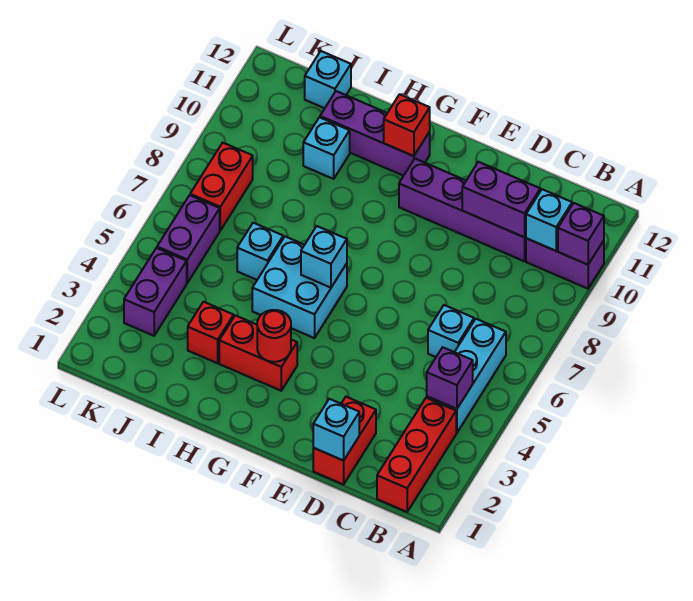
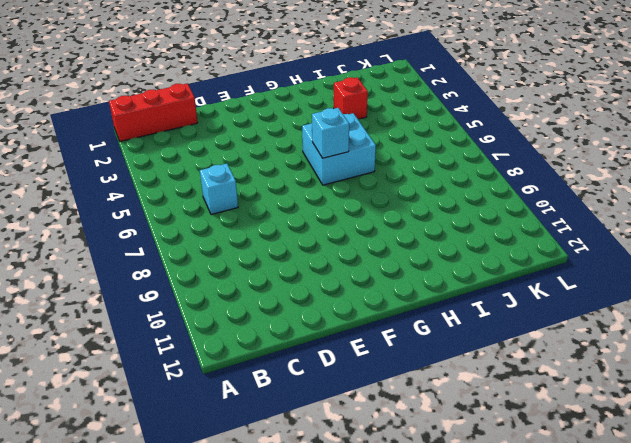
red 1x3 brick [109,83,198,141] -> red 1x3 brick turned to [377,398,456,512]
none -> purple 1x2 brick [526,238,604,289]
none -> cyan 1x3 brick [427,319,506,433]
none -> purple 1x4 brick [399,159,526,261]

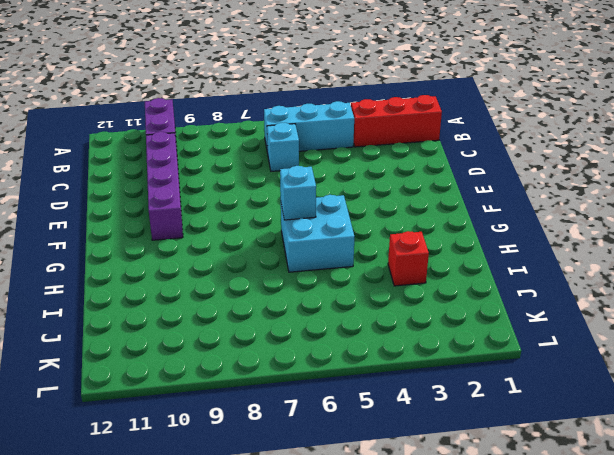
none -> red 1x2 brick [313,397,376,485]
none -> red 1x2 brick [219,315,297,391]
none -> purple 1x3 brick [320,91,430,176]

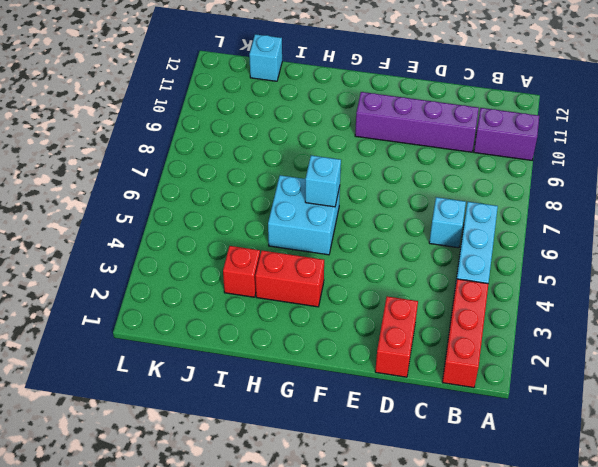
none -> purple 1x3 brick [320,91,430,176]
none -> cyan 1x1 brick [237,223,283,280]
none -> cyan 1x1 brick [303,117,350,179]

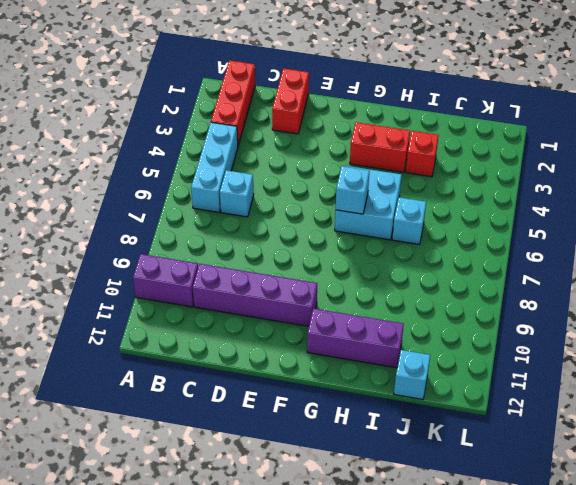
none -> cyan 1x1 brick [303,117,350,179]
none -> purple 1x2 brick [124,248,187,336]
none -> purple 1x2 brick [157,195,220,283]

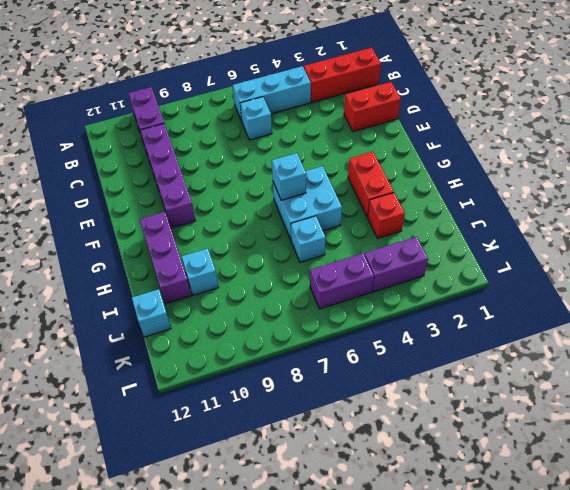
none -> red 1x2 brick [190,143,253,230]
none -> purple 1x1 brick [558,203,604,265]
none -> purple 1x1 brick [427,347,473,409]

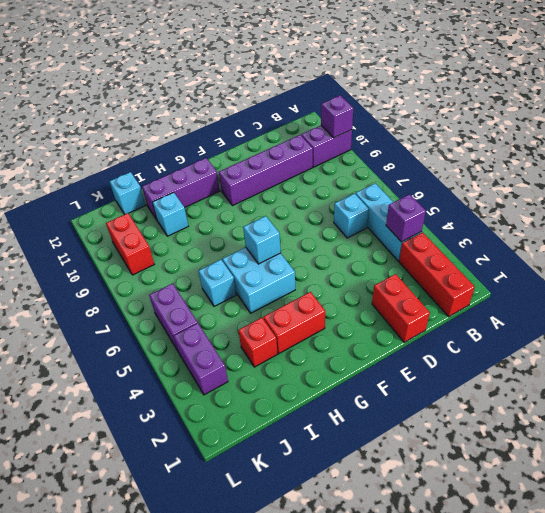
red 1x2 brick [106,213,154,275] -> red 1x2 brick moved to [190,143,253,230]
none -> cyan 1x1 brick [526,189,572,251]
none -> purple 1x2 brick [462,162,540,237]
none -> cyan 1x1 brick [313,399,359,461]

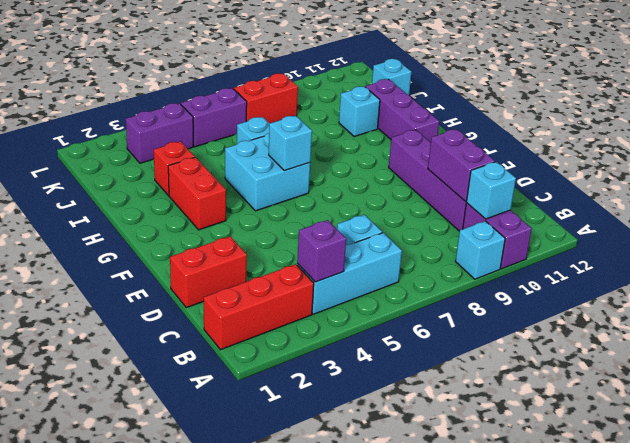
cyan 1x1 brick [456,221,505,279] -> cyan 1x1 brick moved to [313,399,359,461]
none -> purple 1x1 brick [558,203,604,265]
none -> red 1x1 round brick [257,310,291,362]
none -> red 1x1 brick [384,94,430,156]

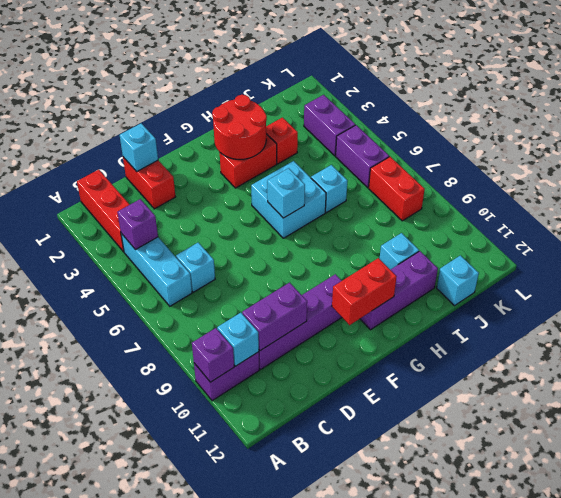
red 1x2 brick [332,258,397,325] -> red 1x1 brick [384,94,430,156]
red 2x2 round brick [212,95,267,159] -> red 1x1 round brick [257,310,291,362]

